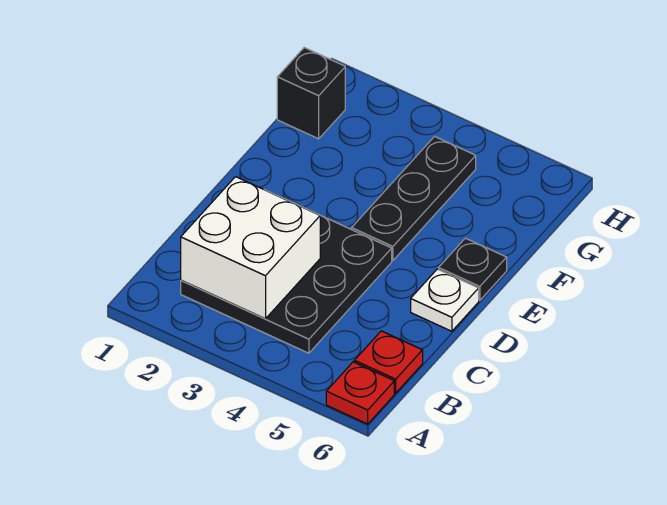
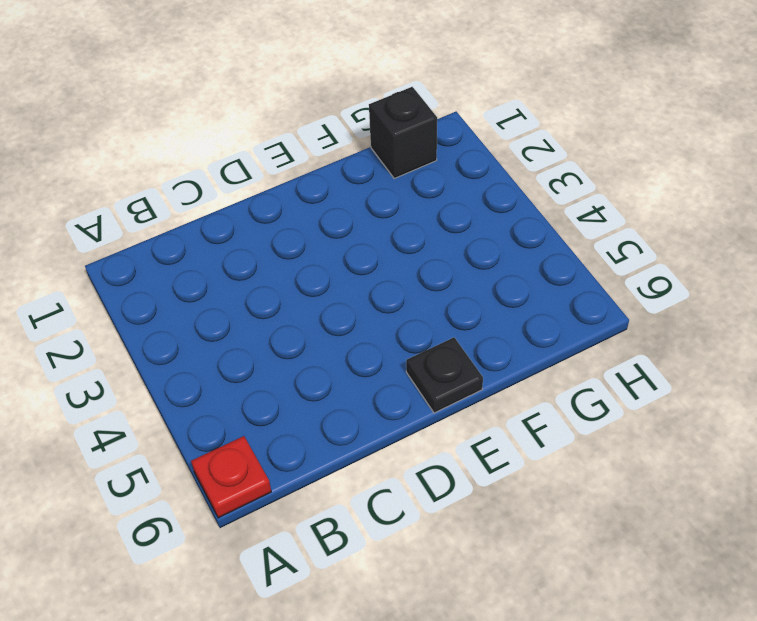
none -> black 3x3 plate [181,216,392,353]
none -> red 1x1 plate [354,331,423,393]

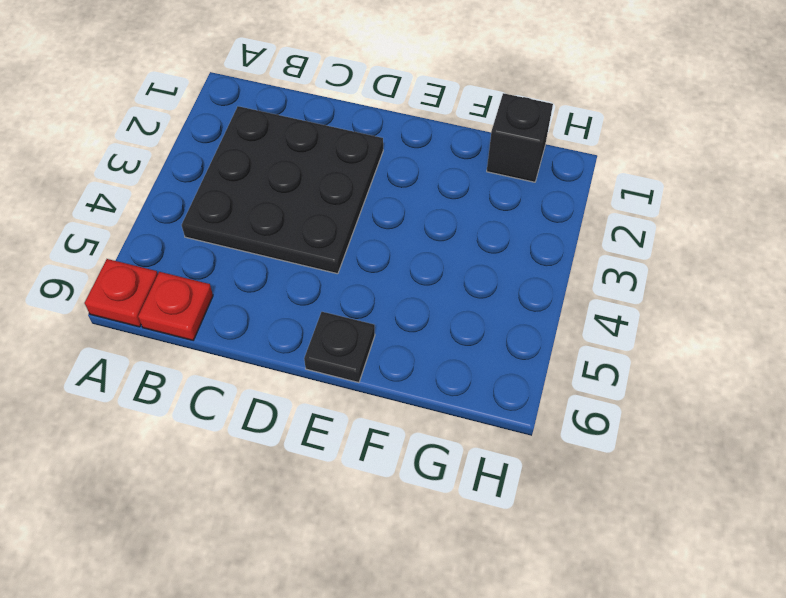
none -> white 1x1 plate [411,269,479,331]
none -> black 1x3 plate [352,137,476,260]

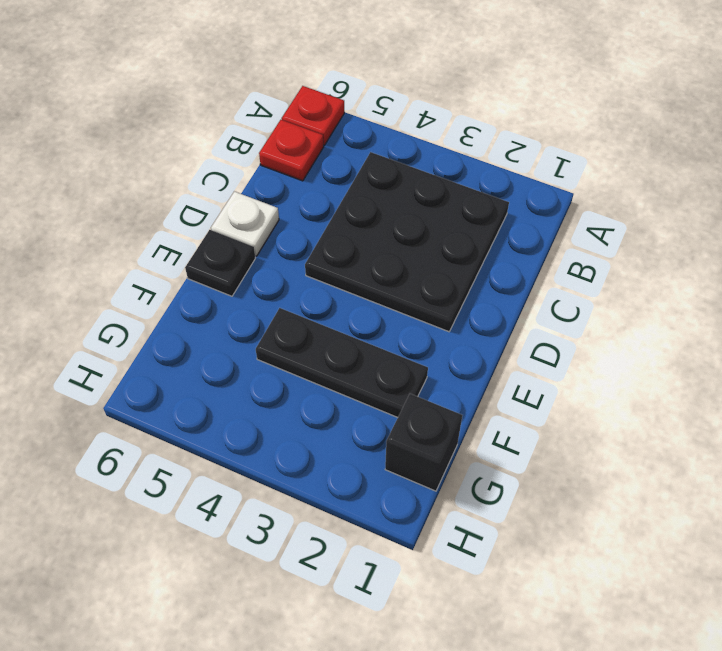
black 1x3 plate [256,308,428,417] -> black 1x3 plate turned to [352,137,476,260]
none -> white 2x2 brick [181,177,320,319]

